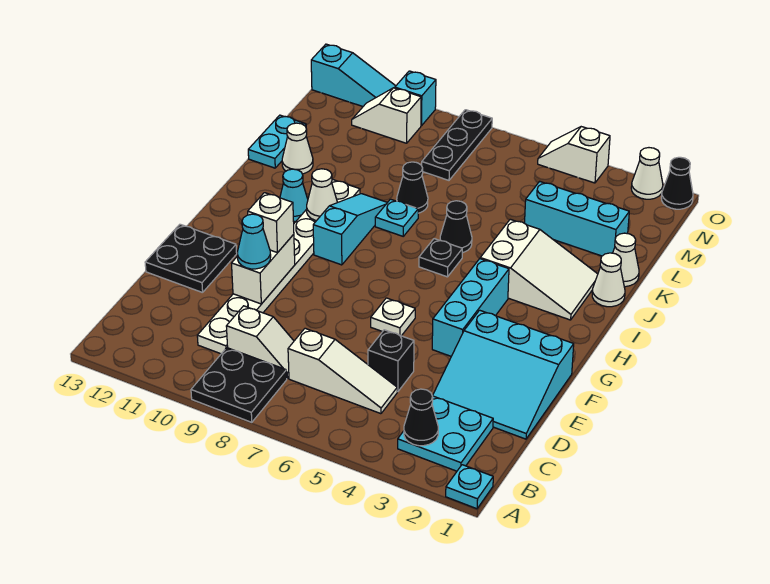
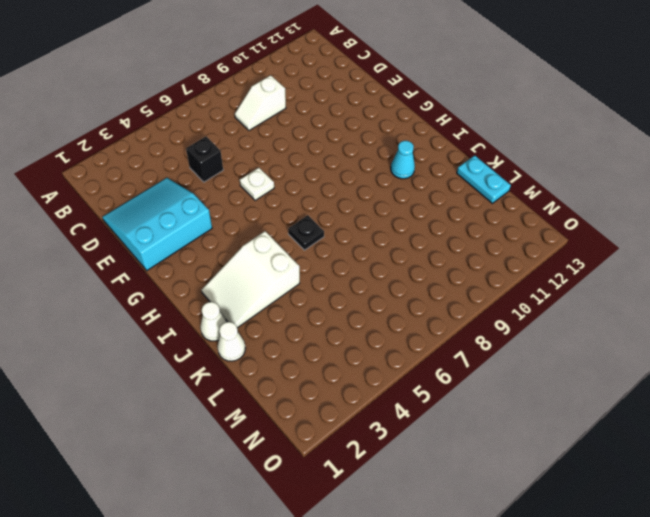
none -> cyan 1x1 plate [446,465,493,509]
none -> black 2x2 plate [191,348,287,422]
none -> cyan 2x2 plate [398,396,493,471]
none -> white 1x3 slope [288,328,397,414]

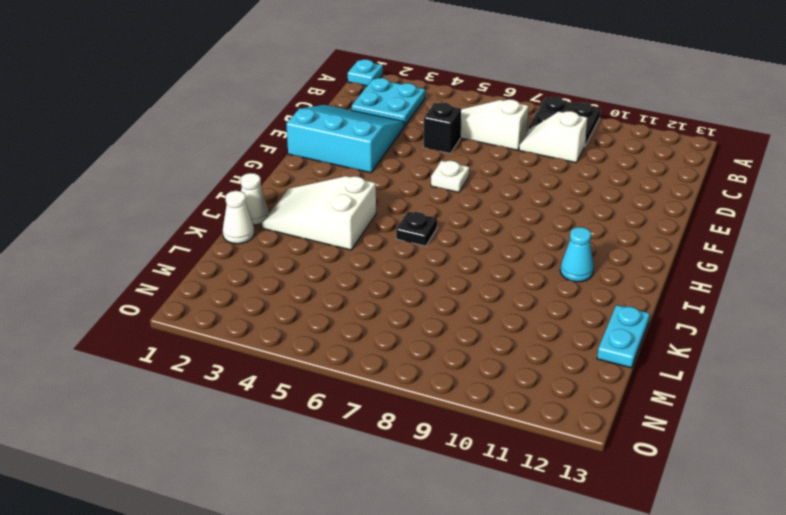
none -> white 1x8 plate [197,179,360,354]
none -> black 2x2 plate [145,224,237,293]
none -> cyan 1x3 brick [432,259,509,356]
none -> cyan 1x3 slope [313,194,388,265]

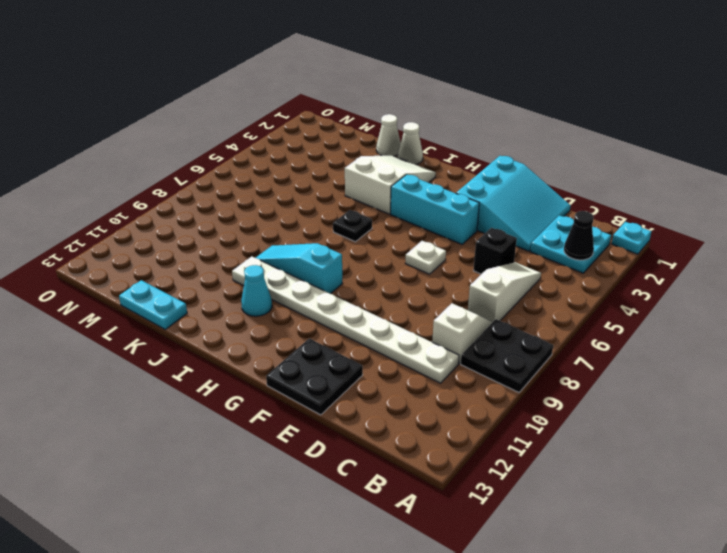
none -> black 1x1 cone [440,201,472,253]
none -> cyan 1x1 plate [375,199,418,236]
none -> black 1x1 cone [397,162,428,213]
none -> white 1x1 cone [282,123,313,174]

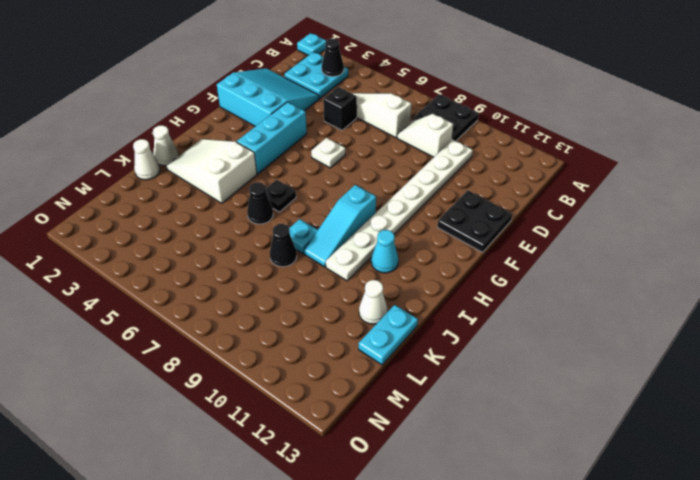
none -> cyan 1x3 brick [525,181,629,256]
none -> black 1x3 plate [422,110,492,180]
none -> white 1x2 slope [352,88,421,143]
none -> black 1x1 cone [661,157,693,209]

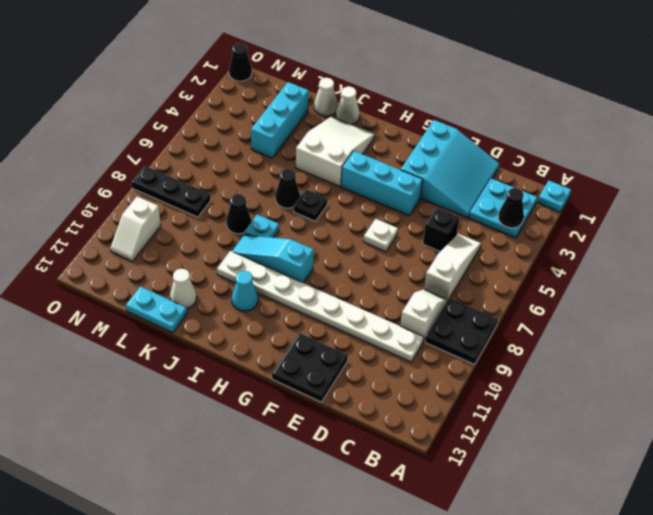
none -> white 1x1 cone [631,148,663,199]
none -> white 1x2 slope [538,127,610,183]
none -> cyan 1x1 brick [395,71,436,126]
none -> cyan 1x3 slope [311,44,395,106]

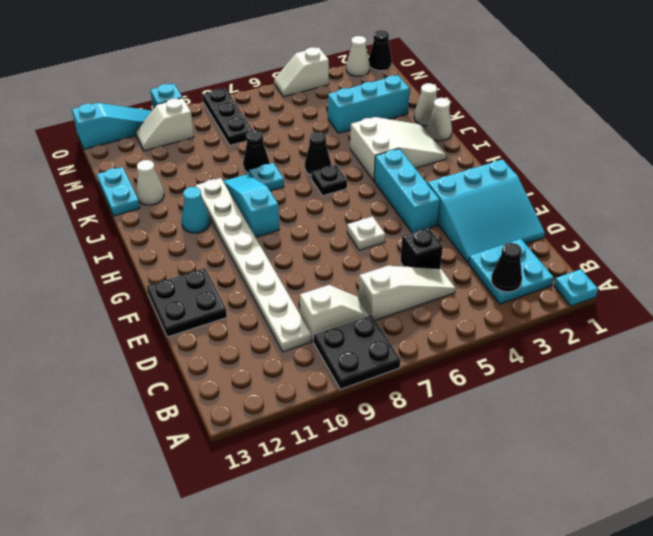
none -> white 1x2 brick [231,234,295,304]
none -> white 1x1 cone [307,169,337,221]
none -> cyan 1x1 cone [237,214,271,269]
none -> white 1x1 brick [248,193,294,253]

